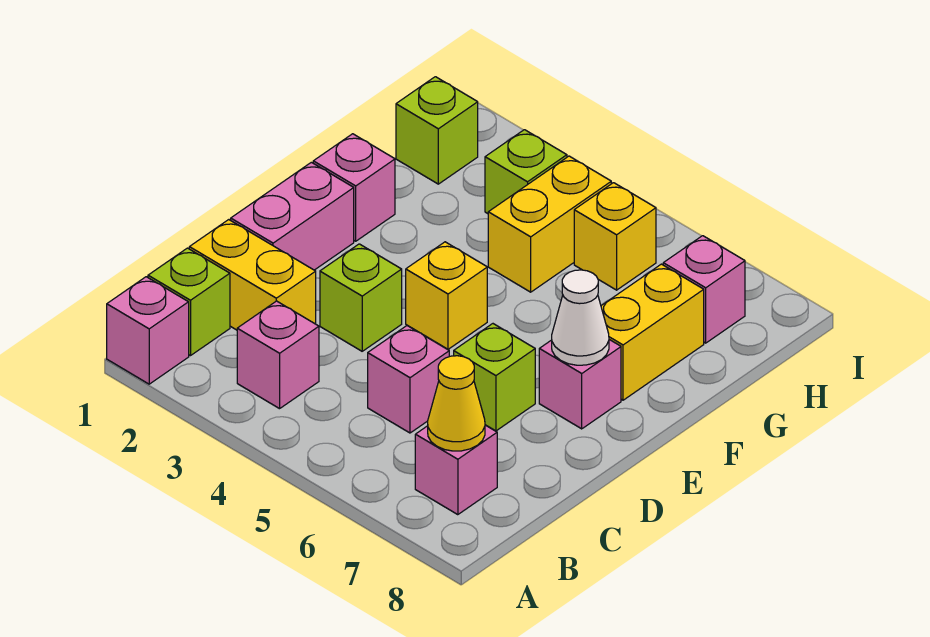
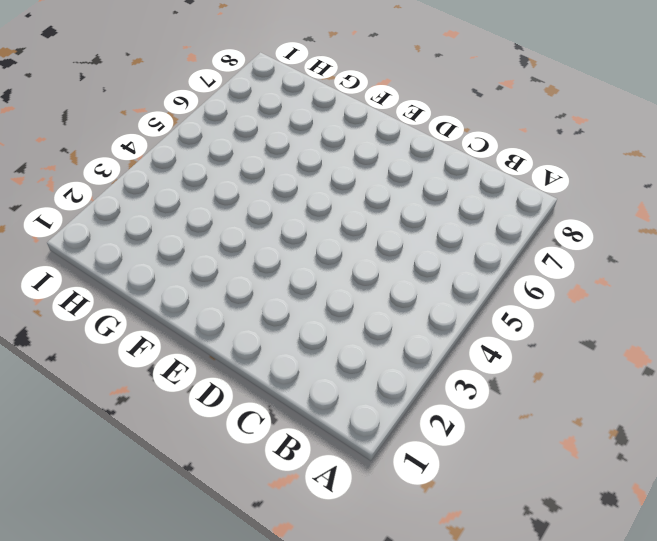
none -> pink 1x1 brick [107,277,189,384]
none -> lime 1x1 brick [148,248,230,356]
none -> pink 1x1 brick [237,301,319,409]

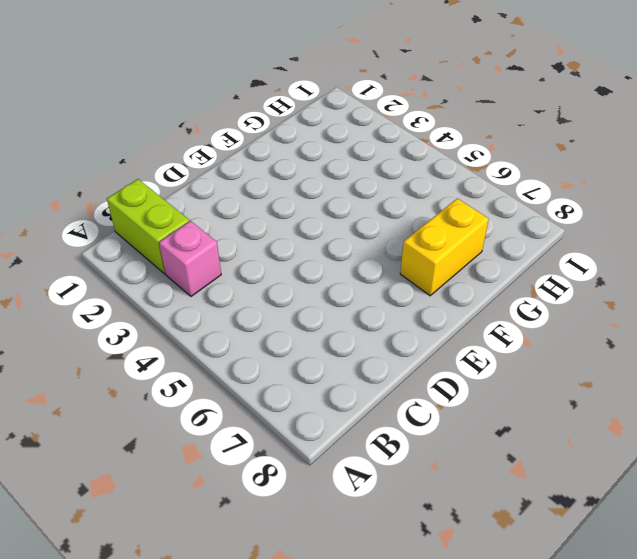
lime 1x2 brick [107,179,189,274] -> lime 1x1 brick [148,248,230,356]
none -> pink 1x1 brick [107,277,189,384]
none -> pink 1x1 brick [415,425,497,515]
none -> yellow 1x2 brick [189,220,316,330]

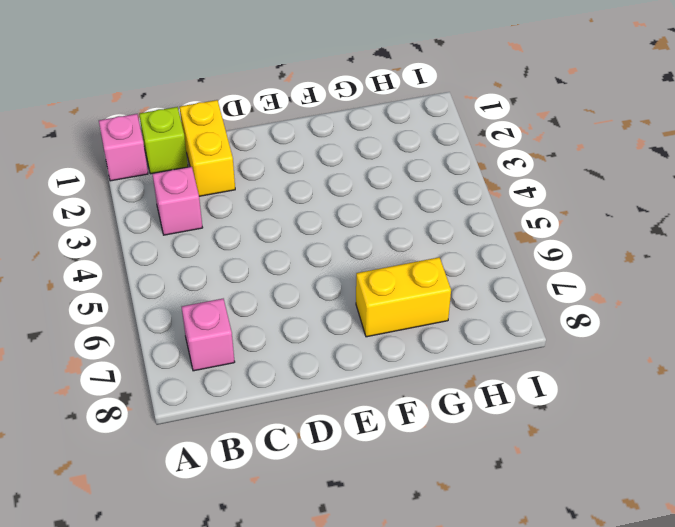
none -> pink 1x1 brick [368,326,449,433]
none -> pink 1x2 brick [231,162,354,270]
none -> lime 1x1 brick [320,244,402,351]

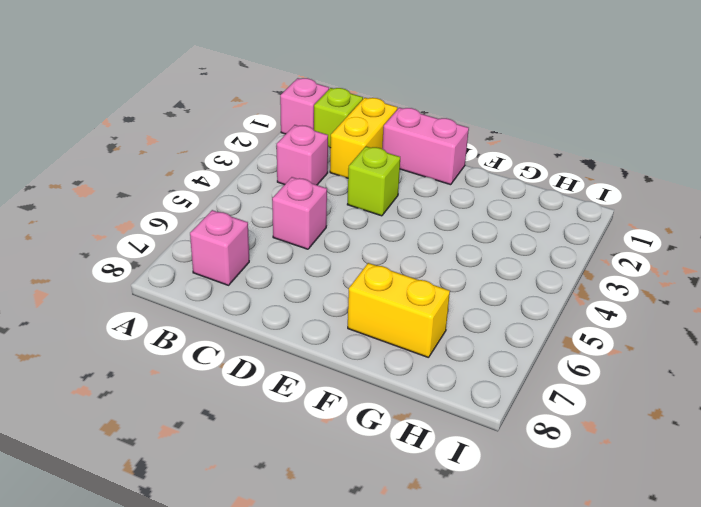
none -> lime 1x1 brick [454,324,535,431]
none -> yellow 1x1 brick [406,242,487,349]
none -> pink 1x1 brick [539,340,621,429]

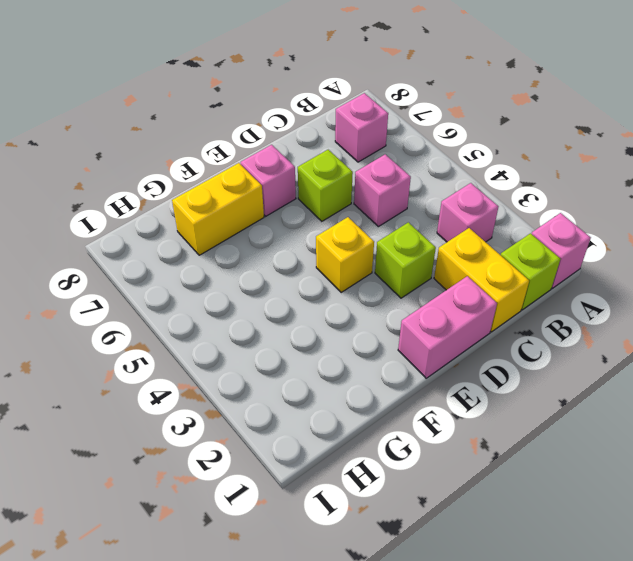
none -> pink 1x1 brick [313,134,395,241]
none -> yellow 1x2 brick [488,156,611,292]
none -> lime 1x1 brick [396,77,478,184]

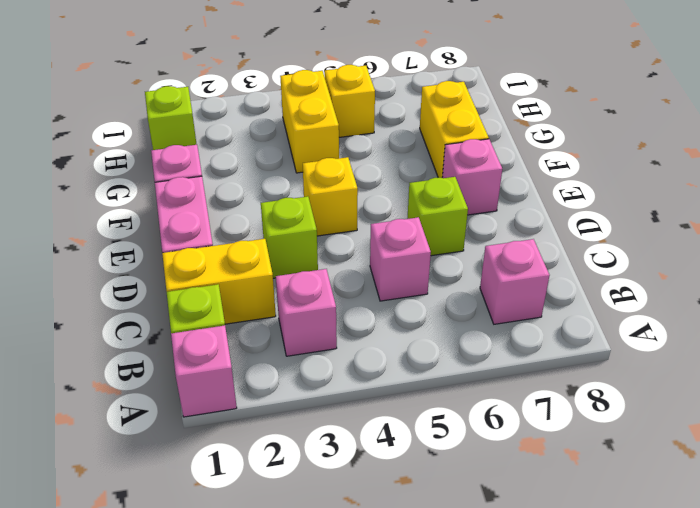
none -> lime 1x1 brick [485,130,567,214]
none -> pink 1x1 brick [663,236,745,343]
none -> yellow 1x1 cone [428,356,485,451]

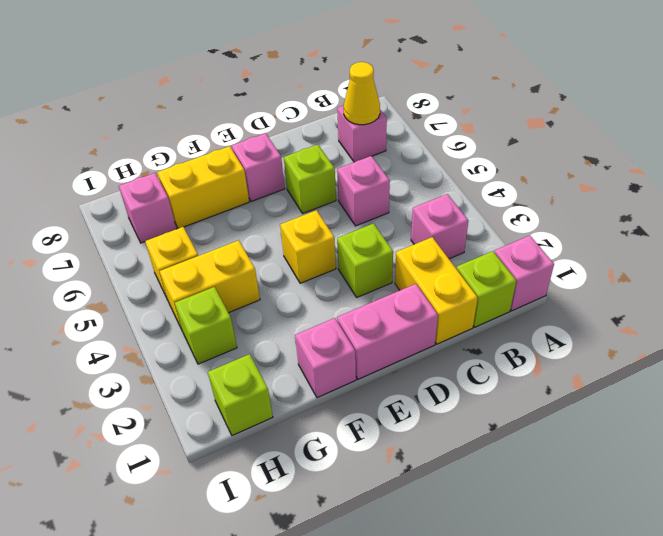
none -> white 1x1 cone [552,270,609,365]

